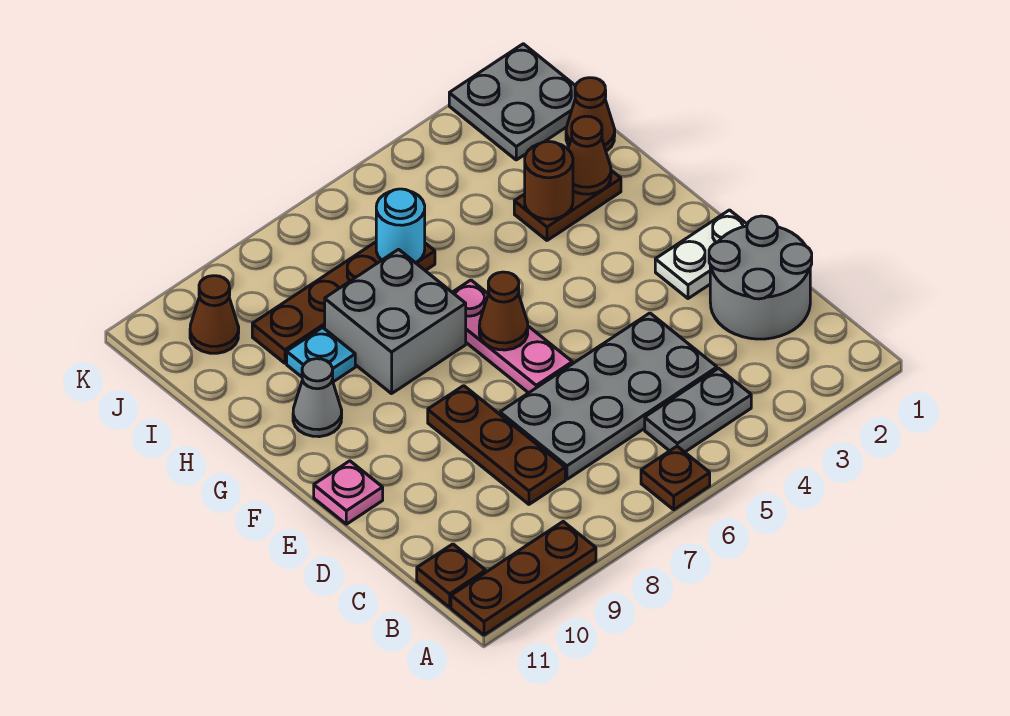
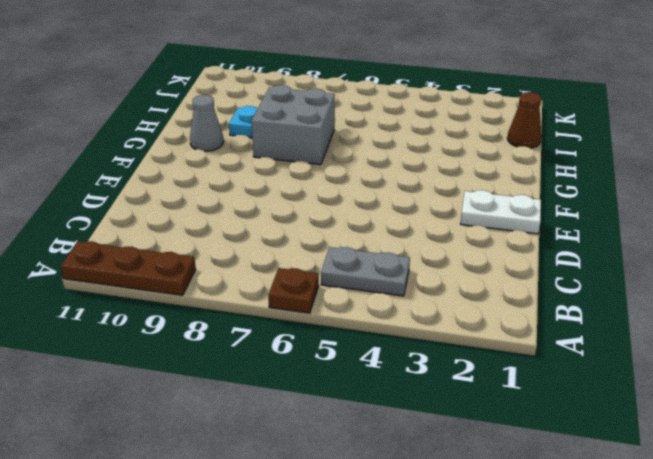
none -> brown 1x1 plate [417,544,486,607]
none -> grey 2x2 round brick [709,216,812,339]
none -> grey 2x4 plate [500,313,717,479]

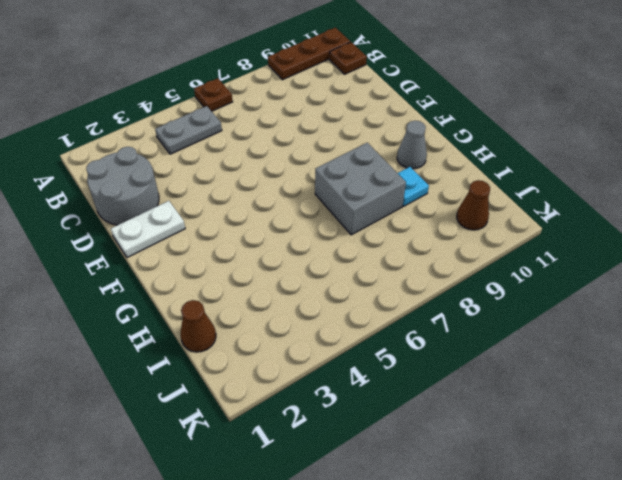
none -> grey 2x4 plate [500,313,717,479]
none -> brown 1x3 plate [428,386,565,504]
none -> pink 1x3 plate [452,280,572,393]

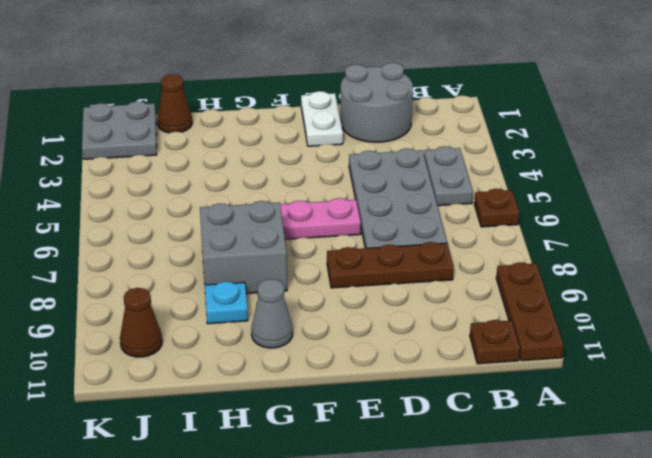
none -> pink 1x1 plate [314,461,383,524]
none -> brown 1x2 plate [514,170,621,240]
none -> brown 1x4 plate [252,242,435,363]

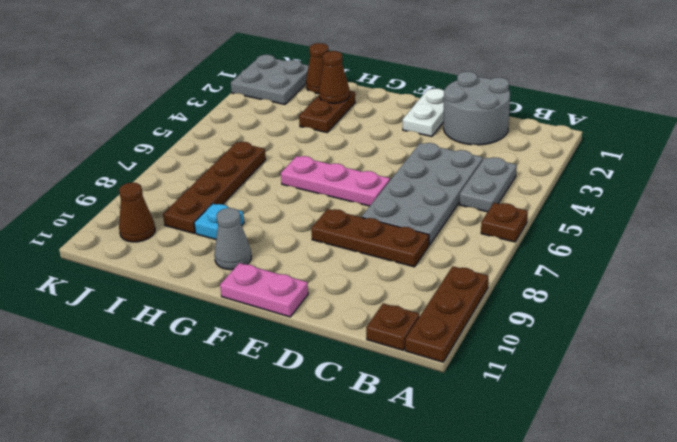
pink 1x2 plate [220,263,308,317] -> pink 1x1 plate [314,461,383,524]
none -> grey 2x2 brick [325,249,466,394]
none -> brown 1x1 cone [479,272,528,350]
none -> brown 1x1 round brick [525,141,573,219]

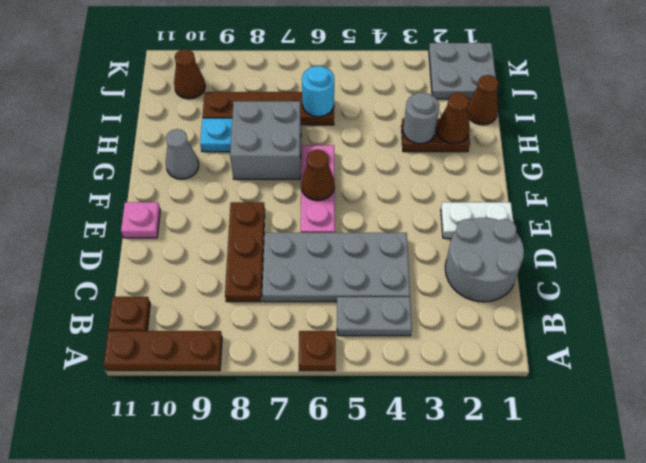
grey 1x1 round brick [403,93,439,144] -> brown 1x1 round brick [525,141,573,219]

